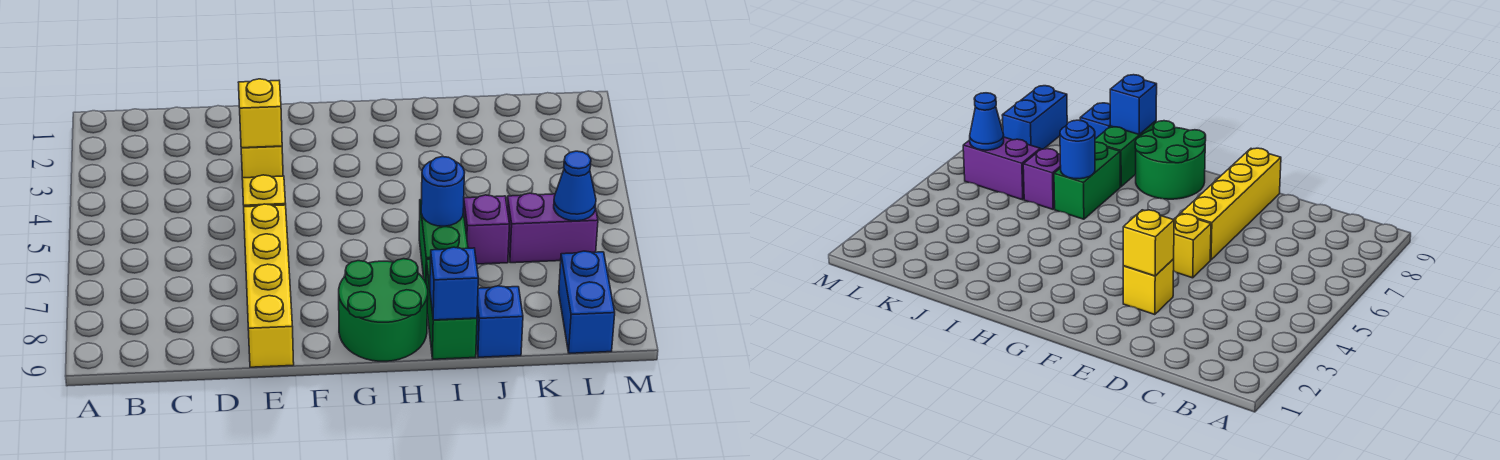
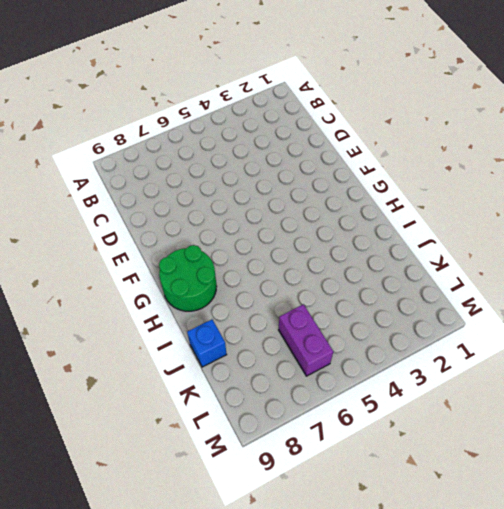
none -> yellow 1x1 brick [241,146,283,178]
none -> yellow 1x1 brick [242,175,286,207]
none -> yellow 1x4 brick [244,204,294,367]

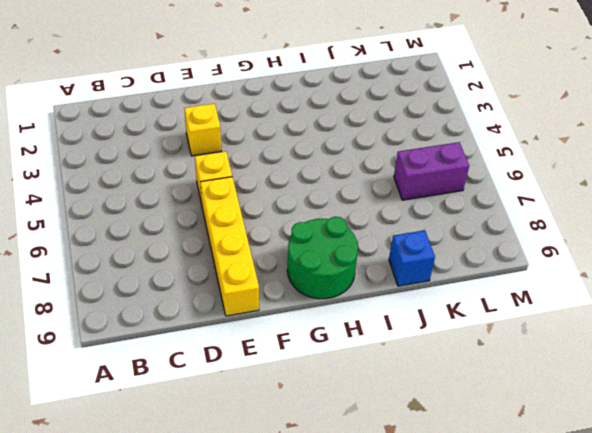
none -> green 1x2 brick [419,200,468,283]
none -> green 1x2 brick [426,259,477,359]
none -> purple 1x1 brick [463,195,510,264]

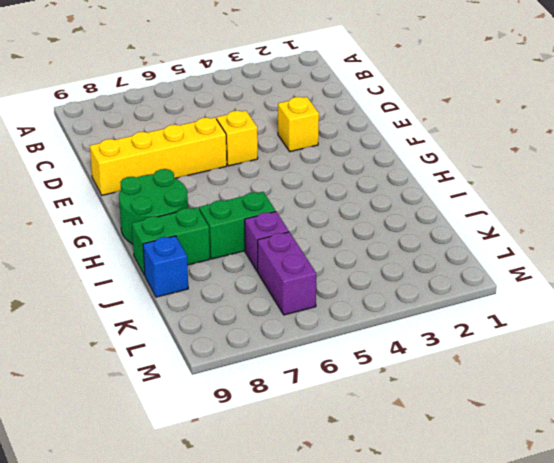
none -> blue 1x2 brick [559,251,615,353]
none -> yellow 1x1 brick [238,79,282,148]
none -> blue 1x1 round brick [421,157,465,226]

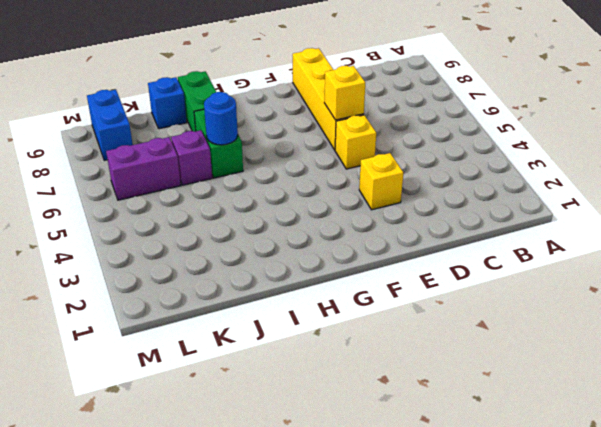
yellow 1x1 brick [324,66,365,120] -> yellow 1x1 brick moved to [238,79,282,148]
none -> green 2x2 round brick [339,259,428,361]
none -> blue 1x1 brick [430,247,478,320]
none -> blue 1x1 cone [554,151,596,221]

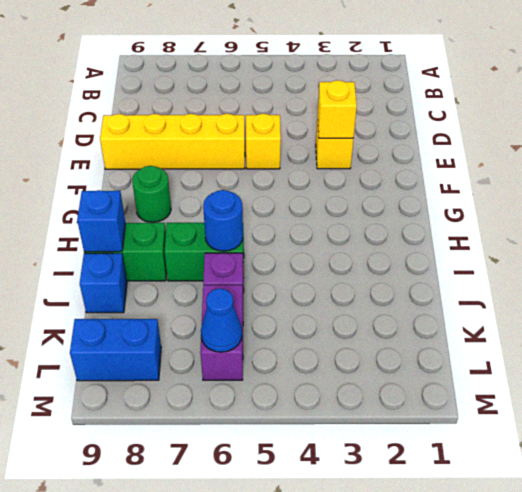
green 1x1 round brick [132,166,171,222] -> green 2x2 round brick [339,259,428,361]

